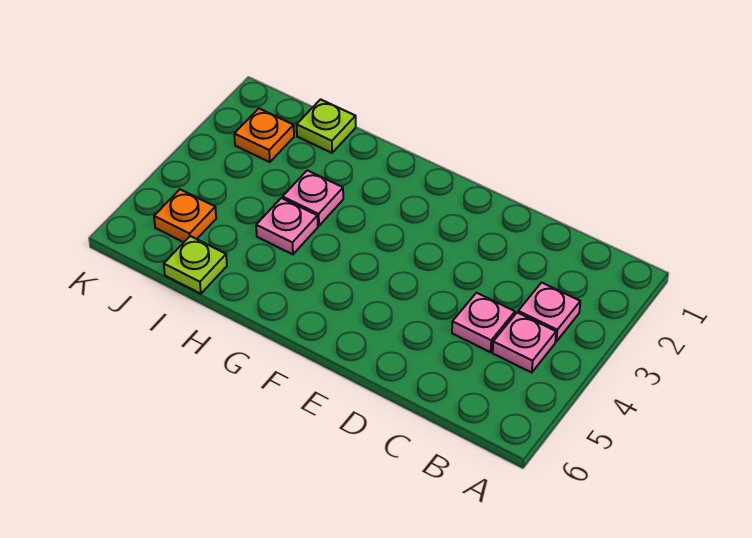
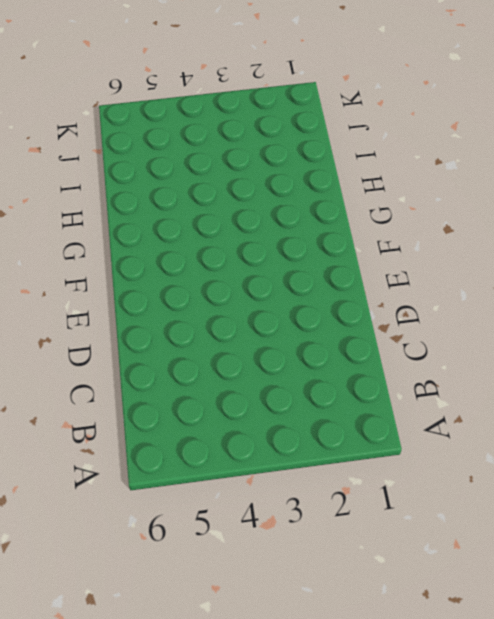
none -> pink 1x1 plate [518,283,580,341]
none -> pink 1x1 plate [493,313,556,373]

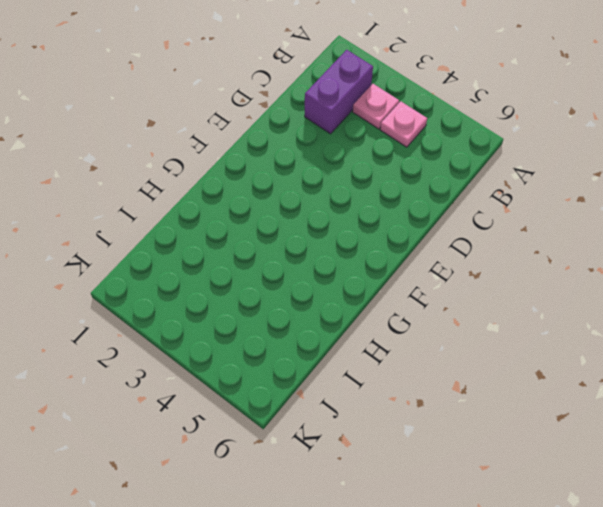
purple 1x2 brick [305,50,373,134] -> none
none -> pink 1x1 plate [452,293,515,352]
none -> pink 1x1 plate [283,170,343,226]

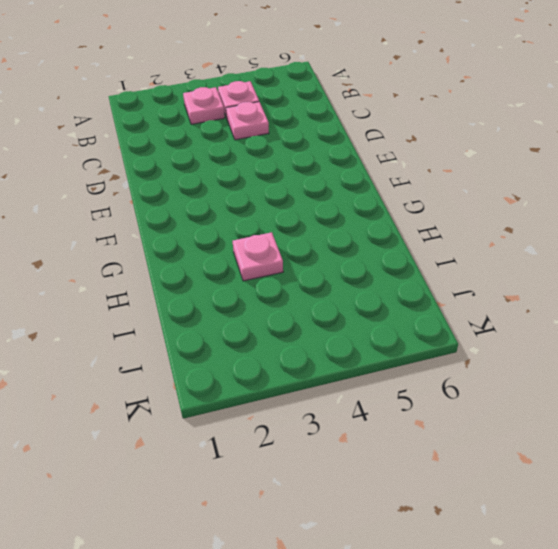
none -> pink 1x1 plate [256,198,318,254]
none -> lime 1x1 plate [297,99,356,153]

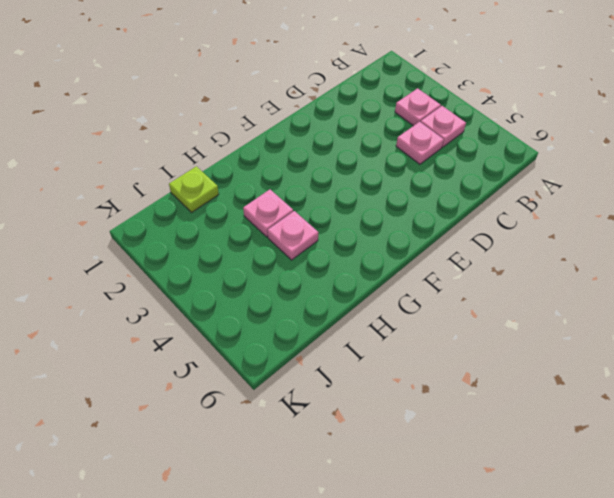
none -> lime 1x1 plate [164,236,227,294]
none -> orange 1x1 plate [234,109,294,162]

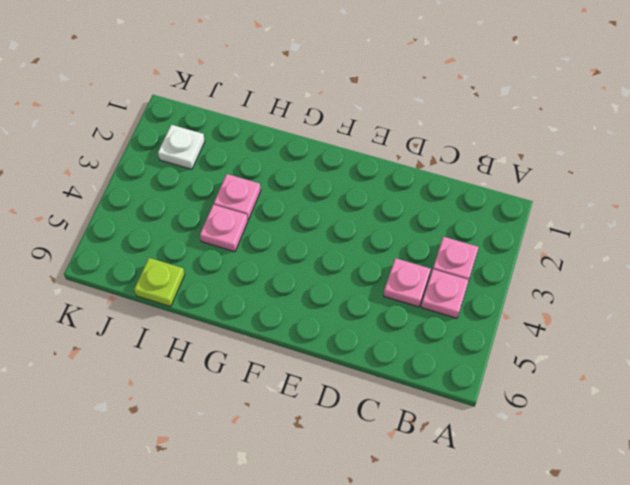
white 1x1 plate [158,125,205,169] -> orange 1x1 plate [234,109,294,162]
none -> lime 1x1 plate [297,99,356,153]
none -> orange 1x1 plate [154,189,216,242]

